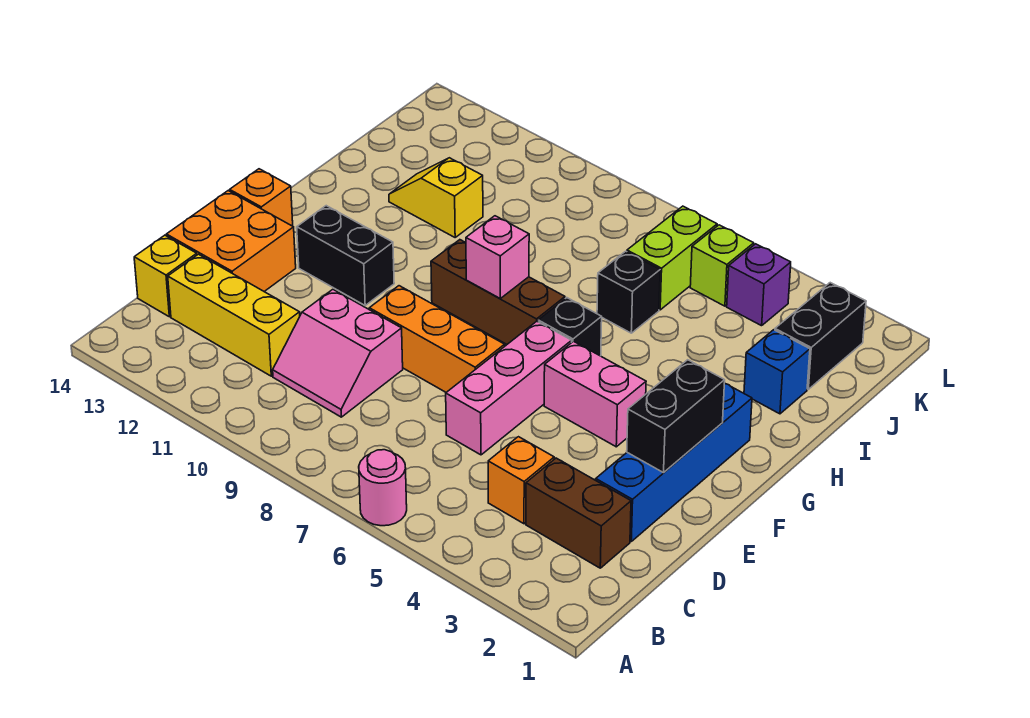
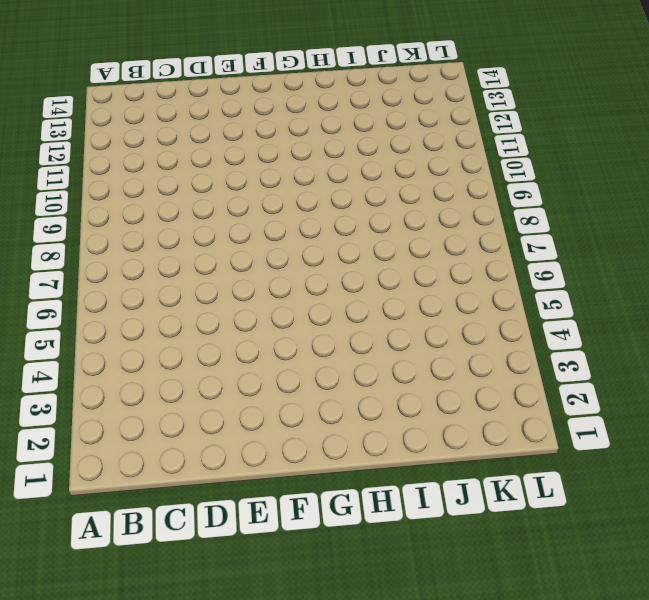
none -> pink 1x1 round brick [359,450,407,526]
none -> brown 1x2 brick [526,458,631,568]
none -> orange 1x1 brick [488,437,554,524]

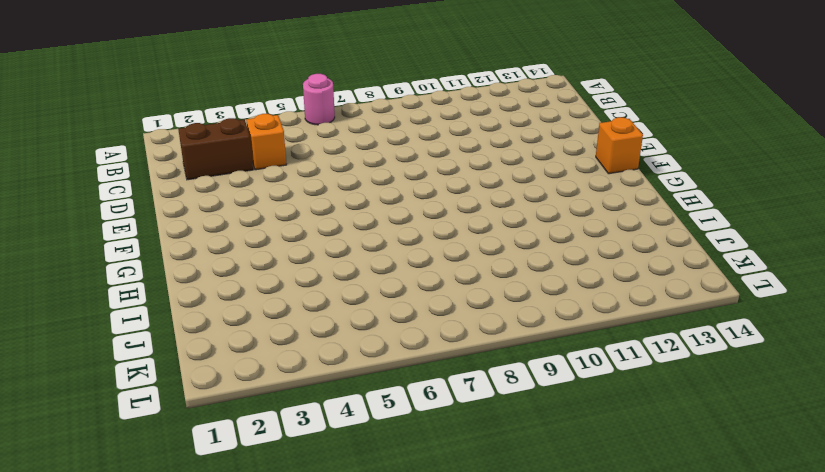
none -> pink 2x2 slope [273,289,403,417]
none -> yellow 1x3 brick [168,254,300,376]
none -> yellow 1x1 brick [134,235,197,317]

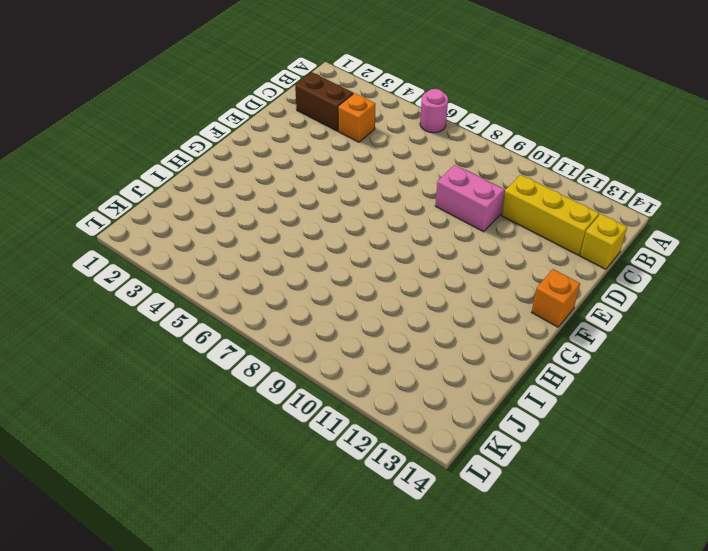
none -> blue 1x4 brick [596,383,752,541]
none -> pink 1x3 brick [446,321,572,455]
none -> orange 2x2 brick [166,191,296,291]

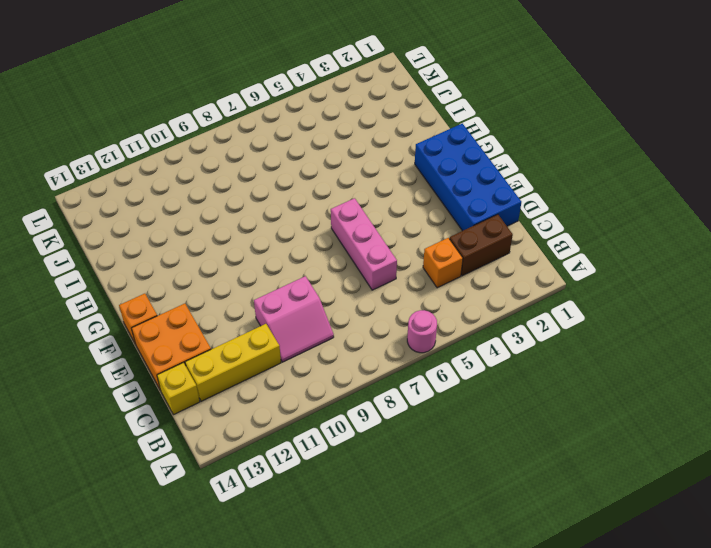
blue 2x4 brick [415,123,521,231] -> blue 1x4 brick [596,383,752,541]
none -> orange 1x3 brick [369,286,505,392]
none -> pink 1x2 brick [544,341,646,447]
none -> black 1x2 brick [297,206,394,305]

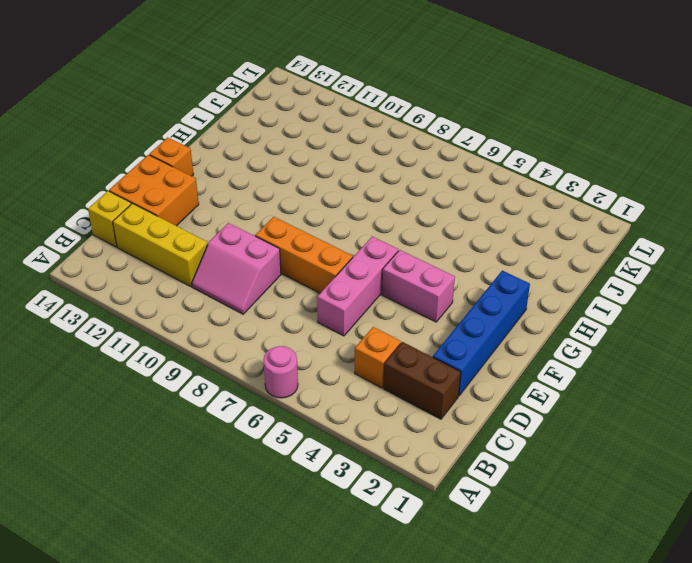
none -> black 1x2 brick [297,206,394,305]
none -> black 1x1 brick [538,298,602,356]
none -> brown 1x3 brick [431,240,565,344]

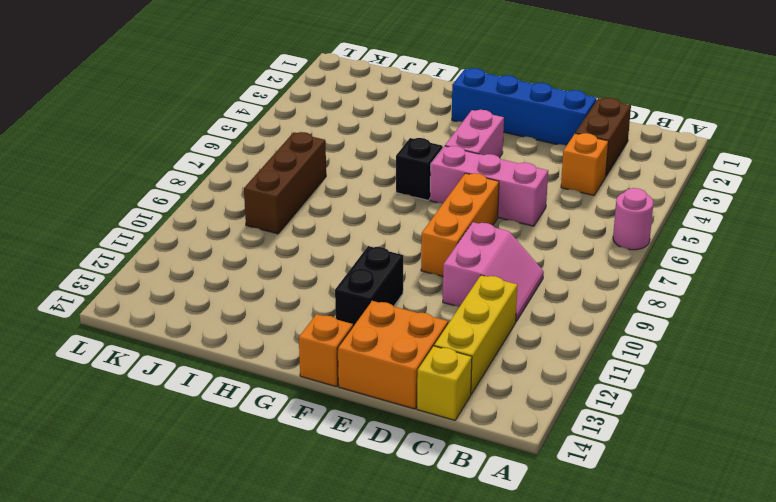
brown 1x3 brick [244,132,326,234] -> brown 1x3 brick moved to [431,240,565,344]
none -> blue 1x1 brick [744,330,810,414]
none -> black 1x1 brick [597,251,660,333]
none -> yellow 1x2 slope [389,158,483,237]

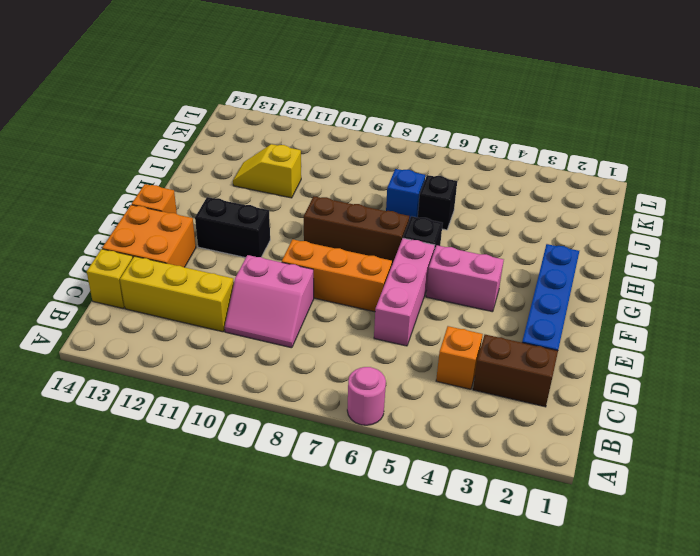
blue 1x1 brick [386,169,425,220] -> blue 1x1 brick moved to [744,330,810,414]
none -> black 1x2 brick [775,283,866,389]
none -> lime 1x2 brick [627,206,717,310]
none -> purple 1x1 brick [727,244,791,326]

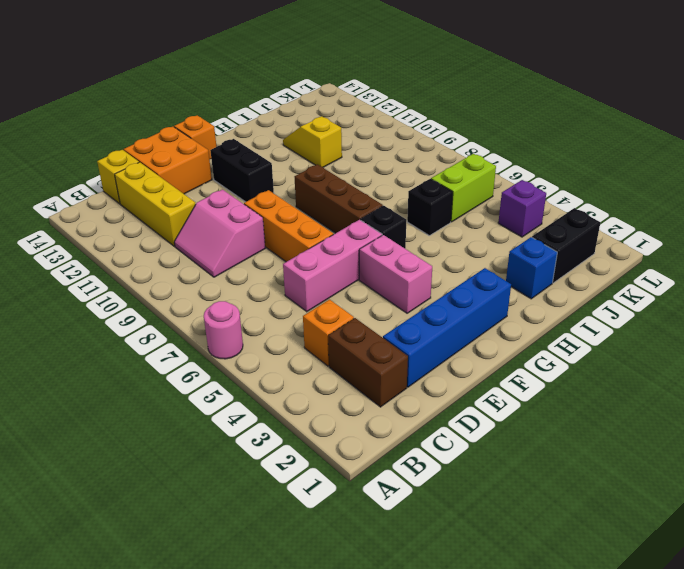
none -> lime 1x1 brick [690,225,754,306]
none -> black 1x2 brick [627,360,725,473]
none -> pink 1x1 brick [466,216,529,298]

